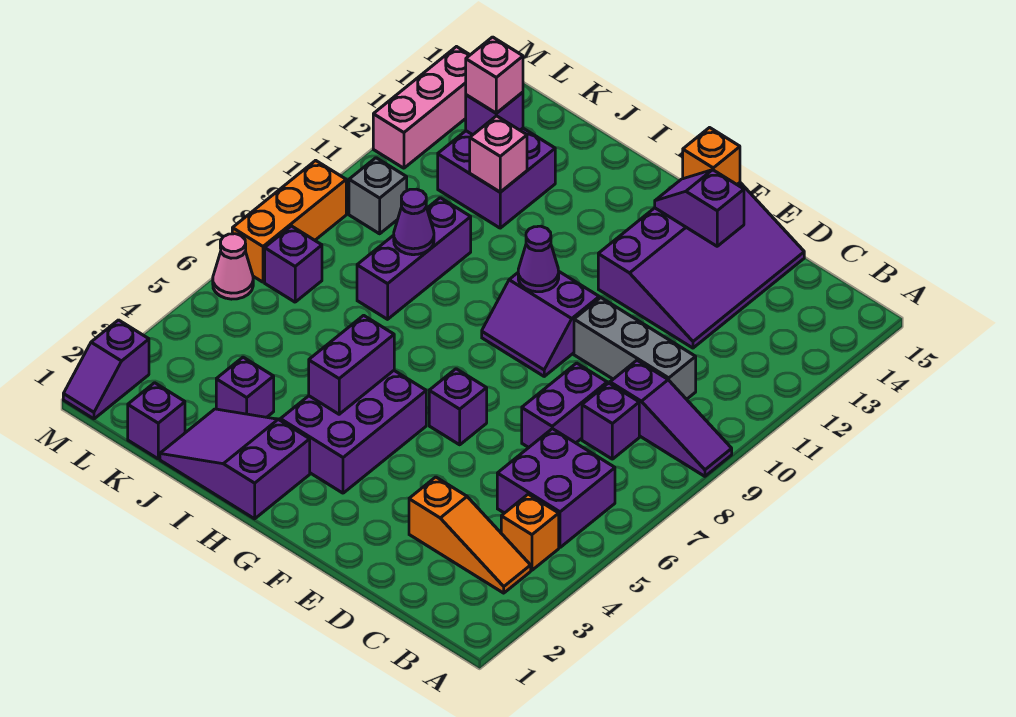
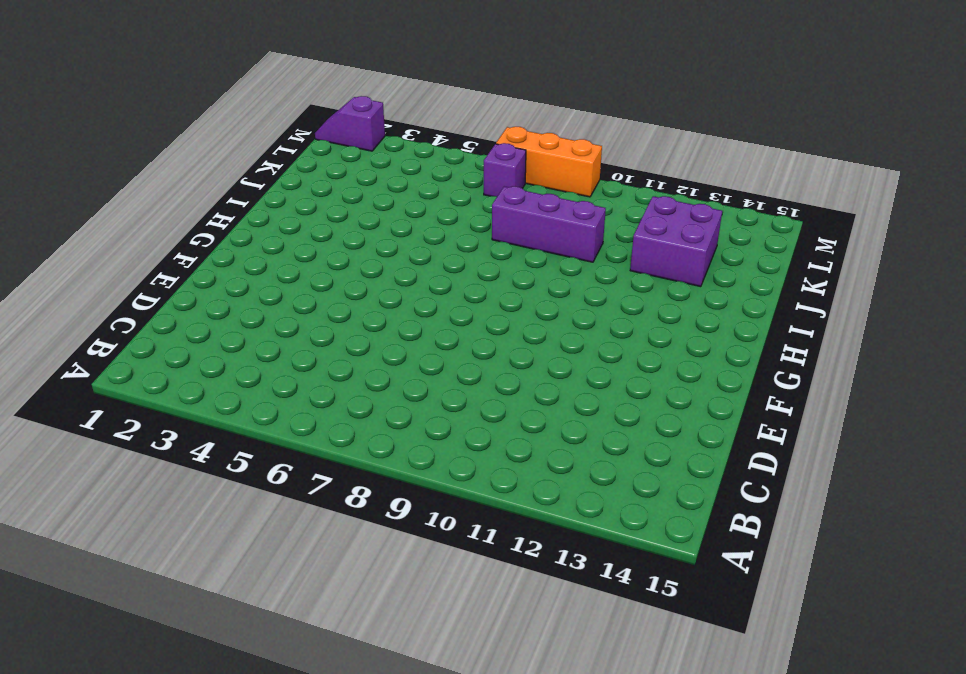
none -> purple 1x3 slope [610,360,732,476]
none -> orange 1x3 slope [409,477,531,593]
none -> orange 1x1 brick [501,494,559,570]
none -> purple 2x2 brick [497,429,615,547]

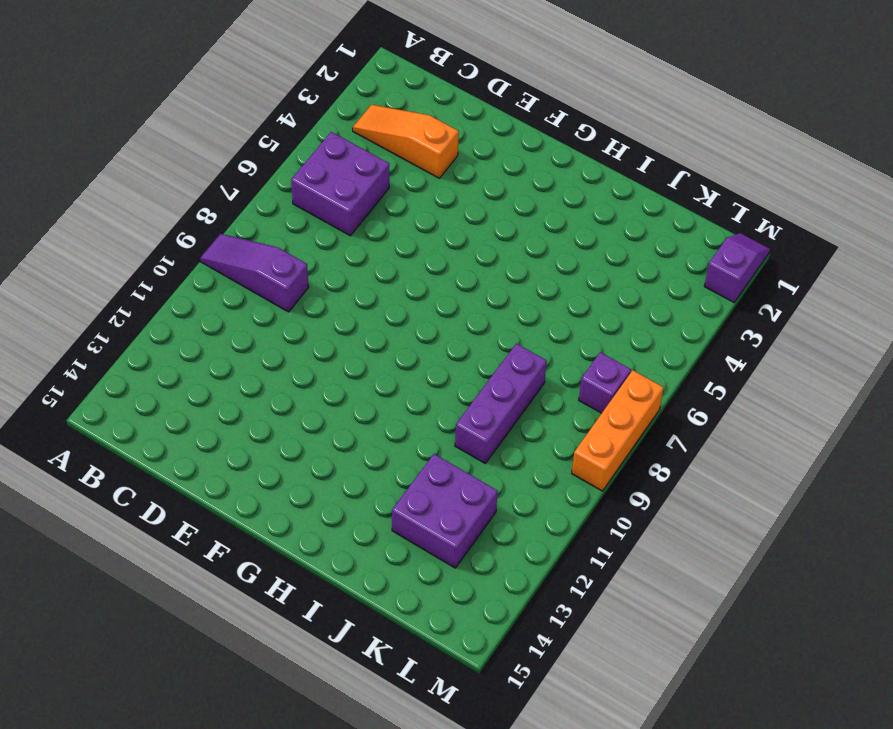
none -> orange 1x1 brick [501,494,559,570]
none -> purple 1x1 brick [582,383,639,459]
none -> grey 1x3 brick [574,298,696,399]
none -> purple 1x2 brick [522,363,607,448]

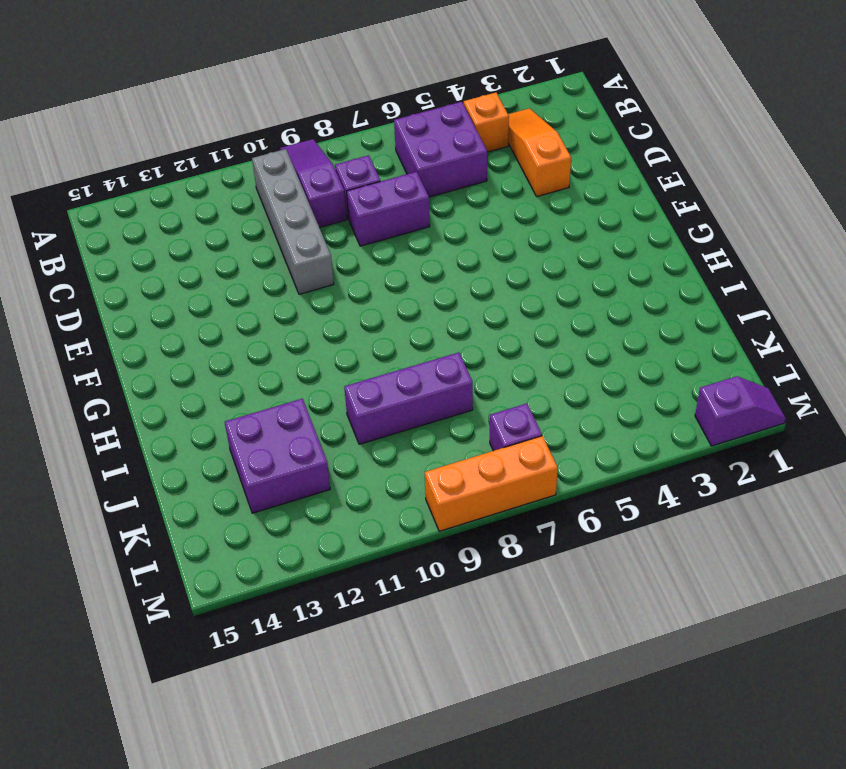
grey 1x4 brick [252,149,334,294] -> grey 1x3 brick [574,298,696,399]
none -> purple 3x4 slope [598,183,804,348]
none -> purple 1x1 brick [429,369,487,445]
none -> purple 2x2 slope [482,272,599,376]
none -> purple 2x3 brick [280,371,426,493]

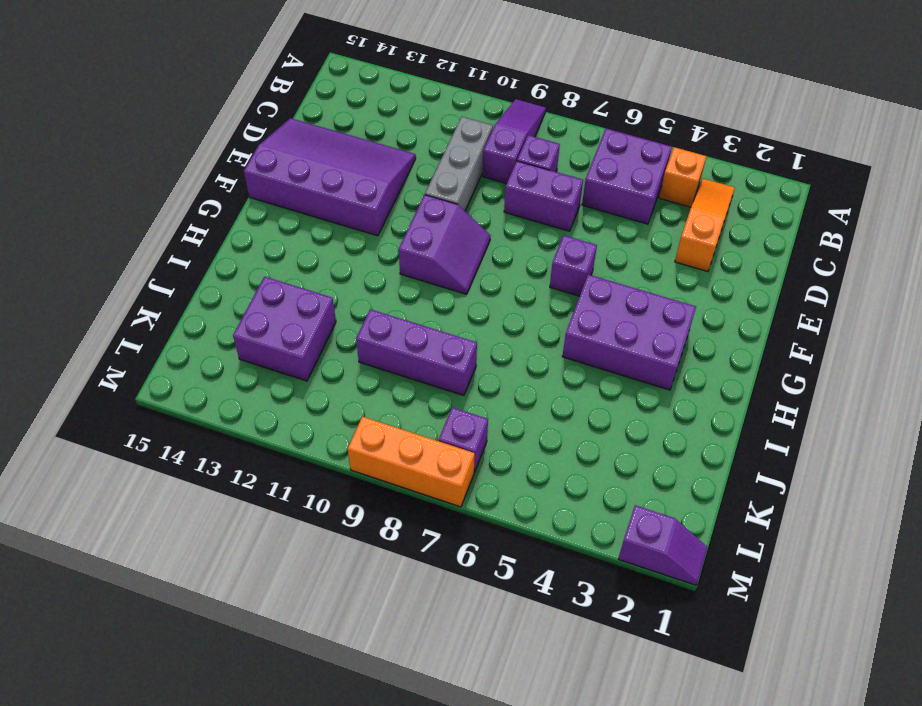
none -> purple 2x3 slope [160,409,310,519]
none -> purple 1x1 brick [216,357,274,417]
none -> purple 1x1 brick [128,383,185,459]
none -> grey 1x1 brick [349,158,407,234]

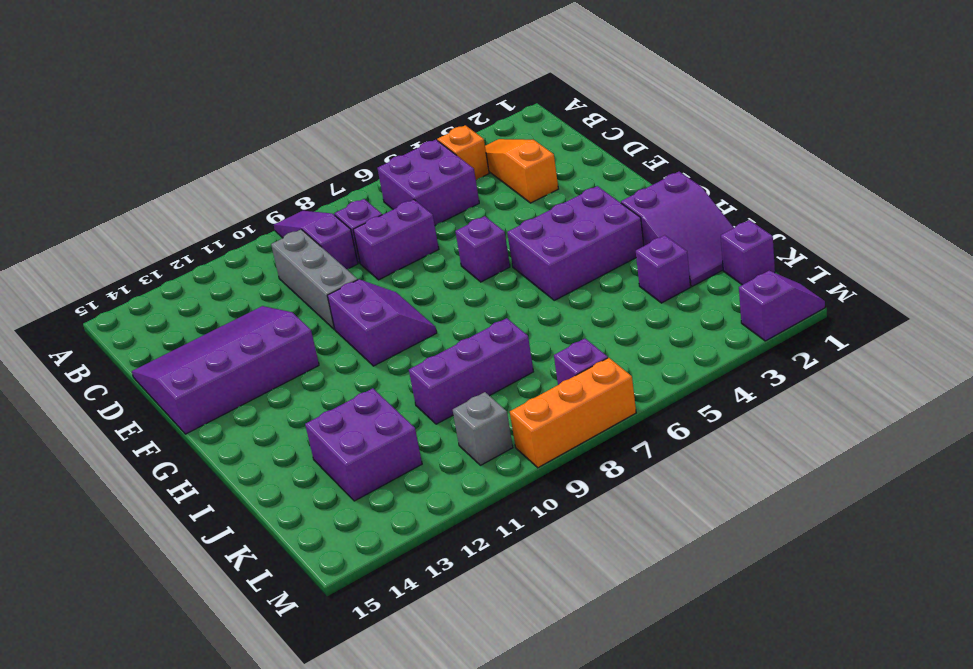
none -> pink 1x1 cone [213,234,253,299]
none -> pink 1x3 brick [373,47,470,168]
none -> purple 1x2 slope [655,170,744,246]
none -> orange 1x1 brick [683,128,740,184]

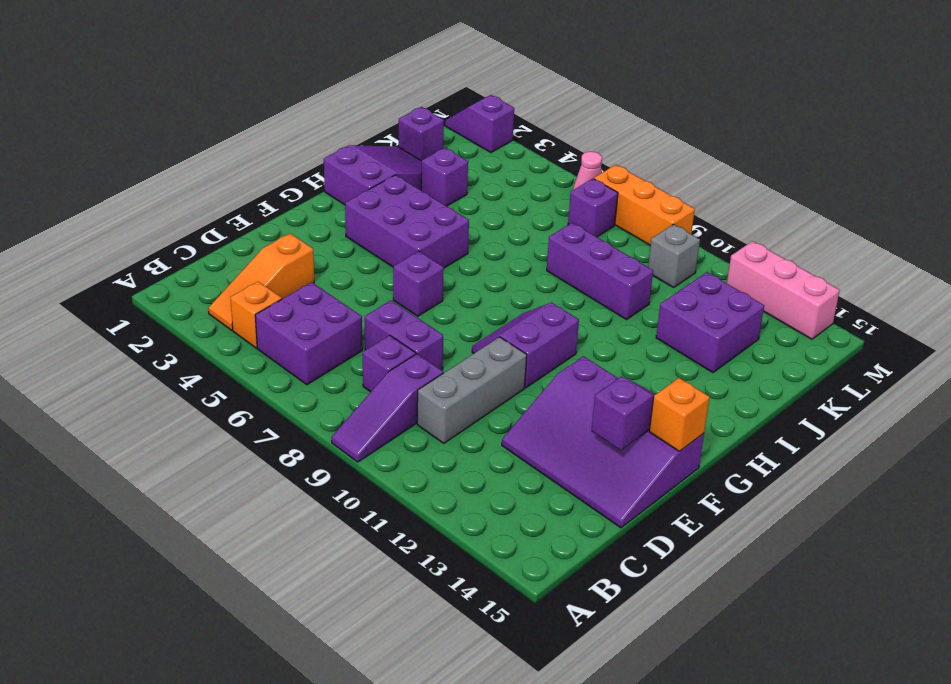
none -> purple 1x1 cone [518,226,559,292]
none -> purple 1x2 brick [309,315,394,414]
none -> purple 1x1 cone [394,189,434,255]
none -> pink 1x1 brick [470,116,527,192]

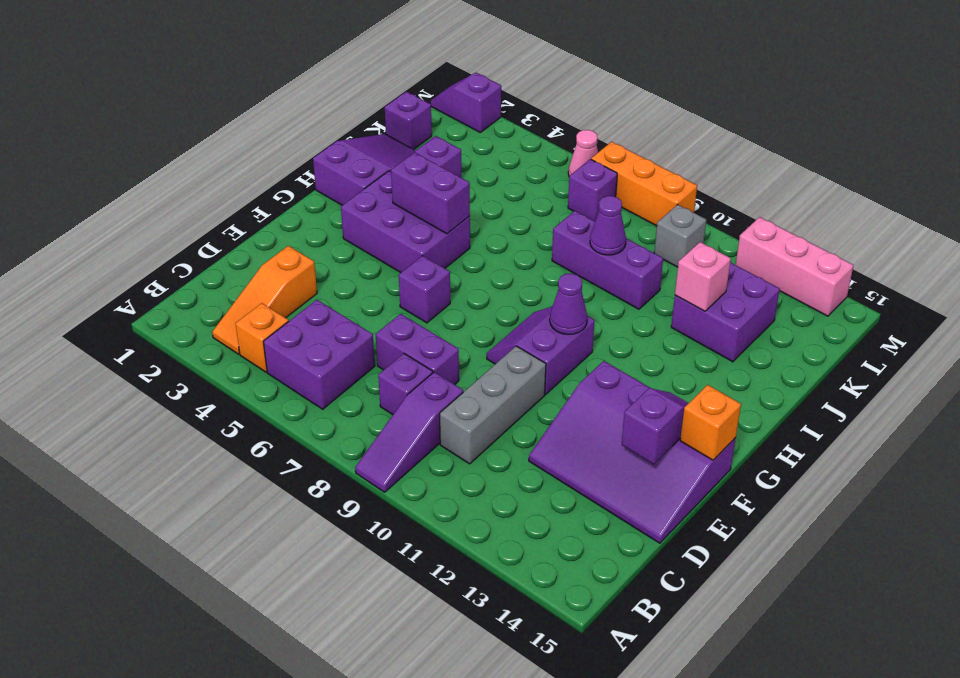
none -> purple 1x1 brick [466,92,523,135]
none -> pink 1x1 brick [466,37,523,113]

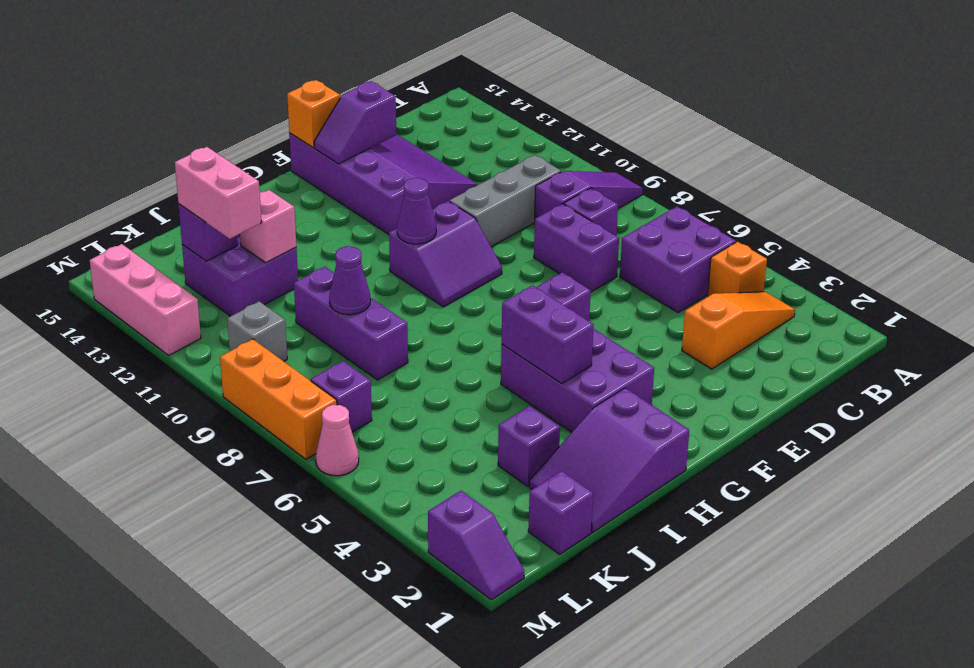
pink 1x2 brick [175,147,262,239] -> pink 1x1 brick [466,37,523,113]

